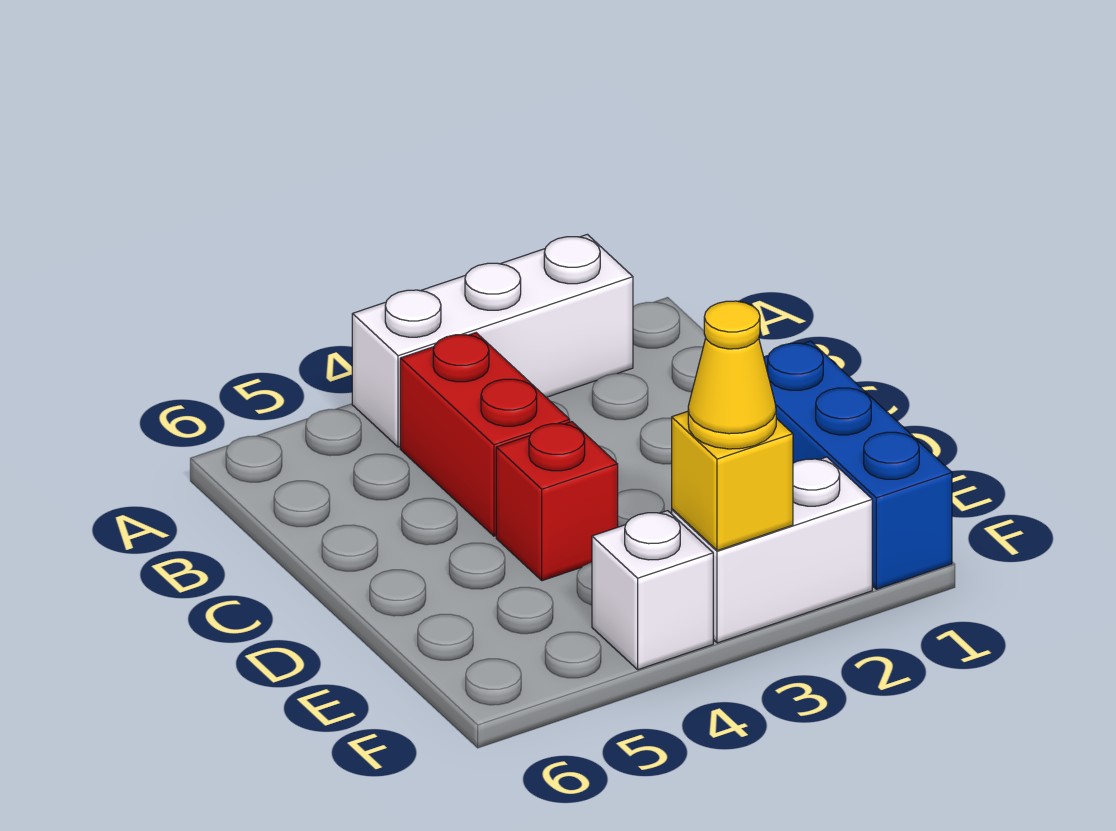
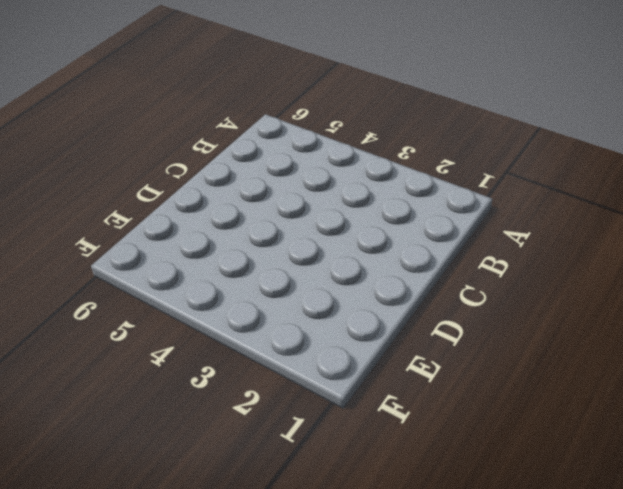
none -> white 1x3 brick [352,234,633,447]
none -> red 1x2 brick [400,333,570,536]

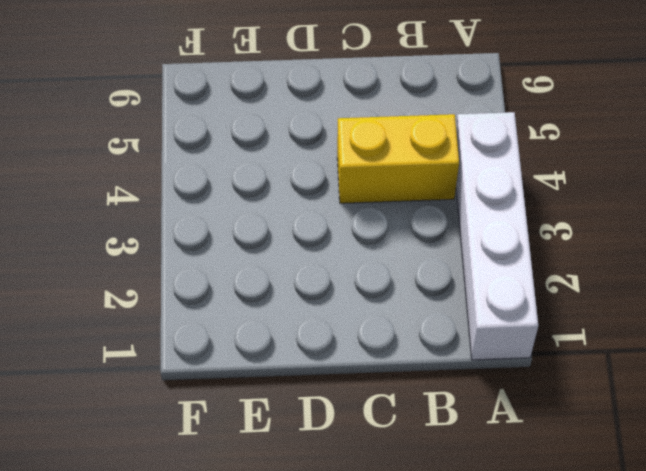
white 1x4 brick [456,112,538,360] -> white 1x3 brick [352,234,633,447]
yellow 1x2 brick [337,114,459,203] -> red 1x2 brick [400,333,570,536]
none -> blue 1x3 brick [764,341,952,589]
none -> red 1x1 brick [496,422,618,581]

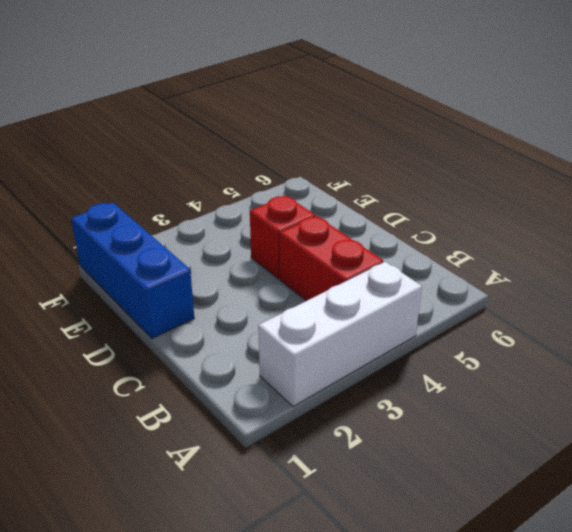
none -> white 1x2 brick [672,457,872,643]
none -> white 1x1 brick [592,511,713,670]

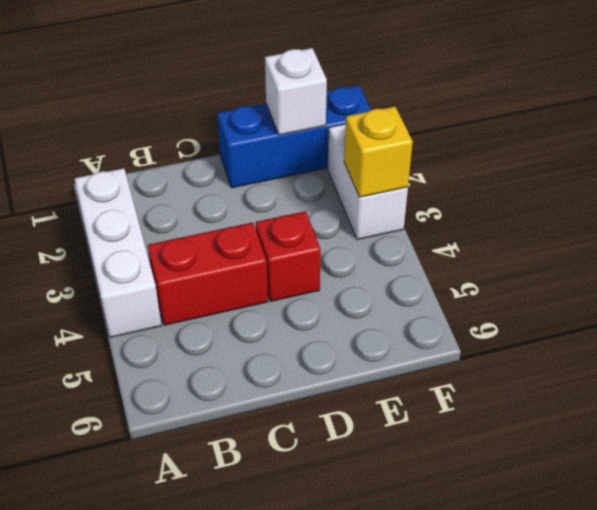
white 1x1 brick [265,48,327,135] -> white 1x1 brick moved to [592,511,713,670]
none -> yellow 1x1 cone [688,301,776,449]

